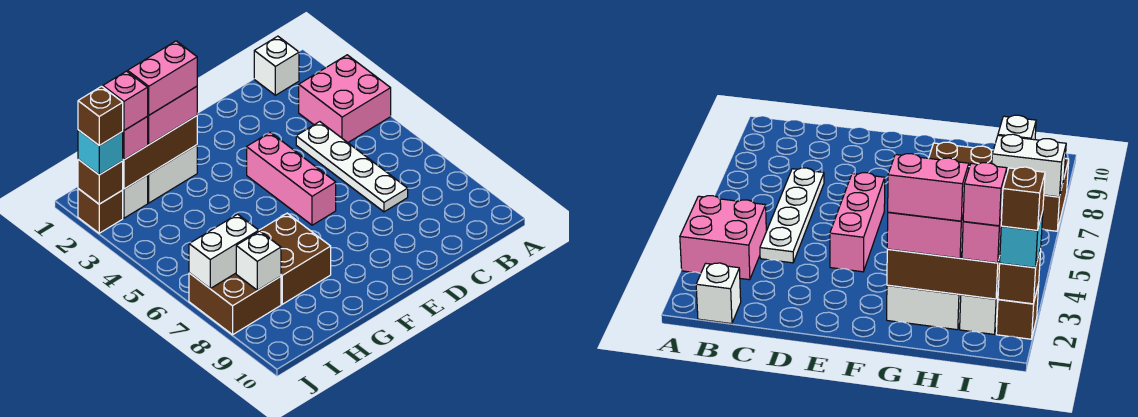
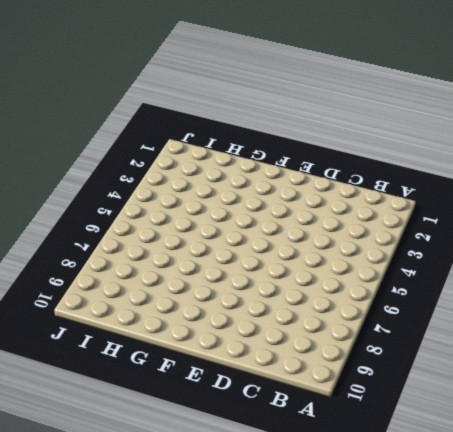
none -> pink 2x2 brick [299,55,391,142]
none -> white 1x1 brick [254,36,299,95]
none -> white 1x4 plate [296,122,408,212]

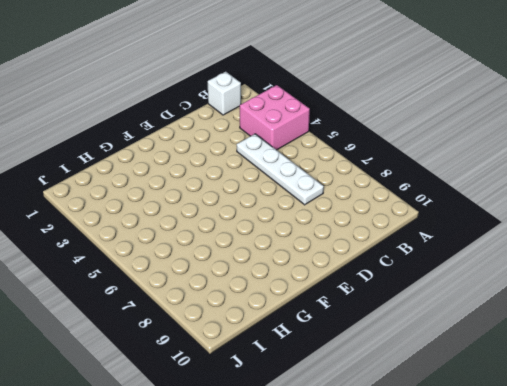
none -> pink 1x3 brick [247,132,336,225]
none -> white 1x2 brick [148,145,197,203]
none -> brown 2x2 brick [259,213,331,304]

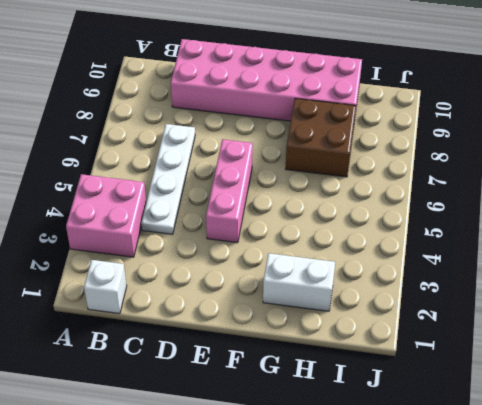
pink 2x6 brick [171,39,362,122] -> none
none -> white 1x1 brick [123,175,148,218]
none -> brown 2x2 brick [189,273,281,335]
none -> brown 1x1 brick [78,189,123,233]

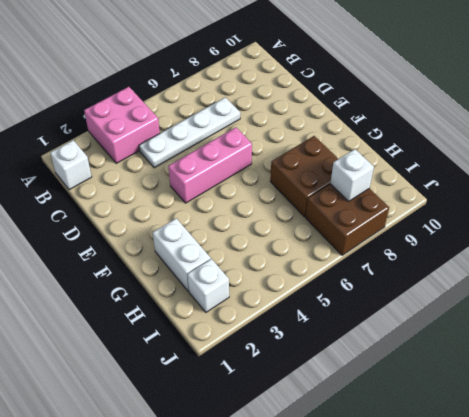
none -> brown 1x1 brick [78,189,123,233]
none -> brown 1x3 brick [123,116,197,189]
none -> white 1x2 brick [189,214,259,288]

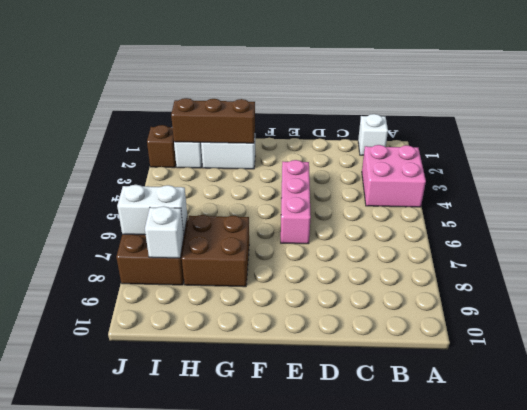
none -> white 1x4 plate [296,122,408,212]
none -> brown 1x1 brick [78,159,123,204]
none -> pink 1x2 brick [147,86,197,144]

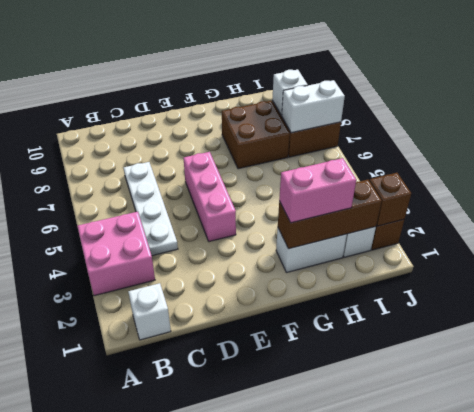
none -> pink 1x1 brick [122,117,148,160]
none -> cyan 1x1 brick [78,130,123,175]
none -> pink 1x2 brick [128,41,197,115]

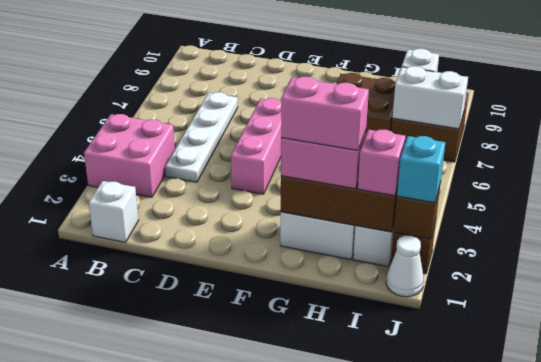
white 1x1 cone [386,235,424,297] -> none
none -> pink 1x1 brick [103,71,148,130]
none -> brown 1x1 brick [78,86,123,145]

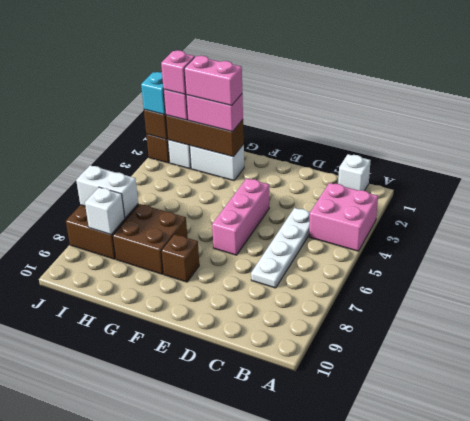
brown 1x1 brick [161,234,199,282] -> brown 1x1 brick moved to [78,86,123,145]

